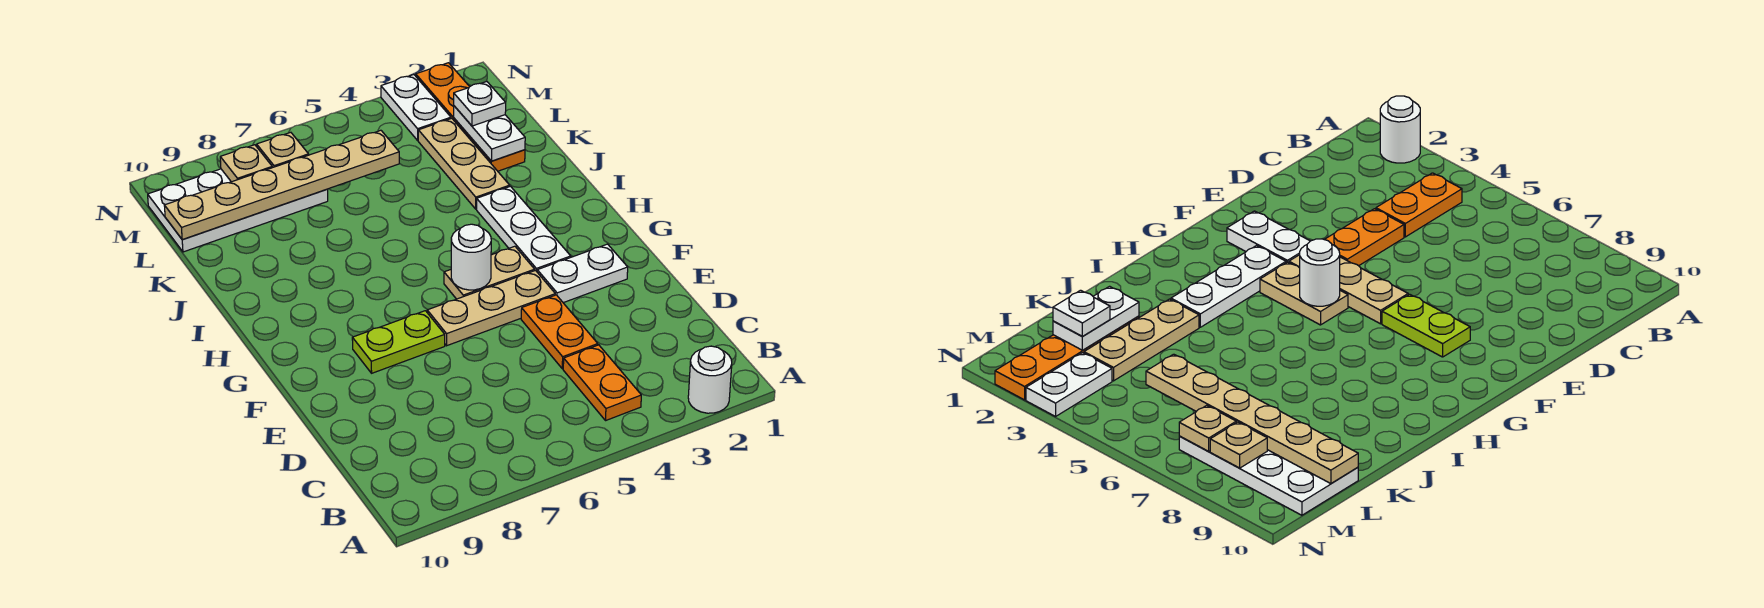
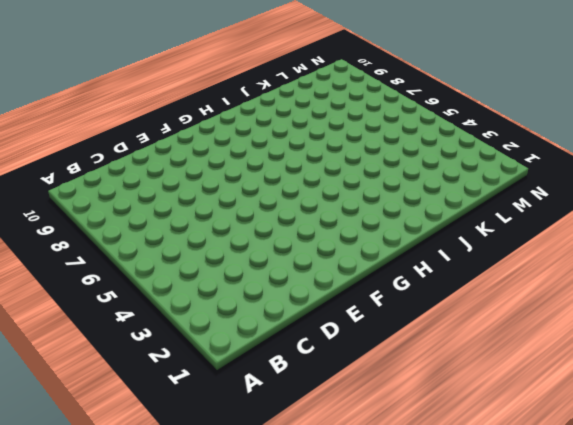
none -> white 1x1 round brick [688,346,732,413]
none -> orange 1x2 plate [563,345,641,421]
none -> orange 1x2 plate [521,295,598,369]

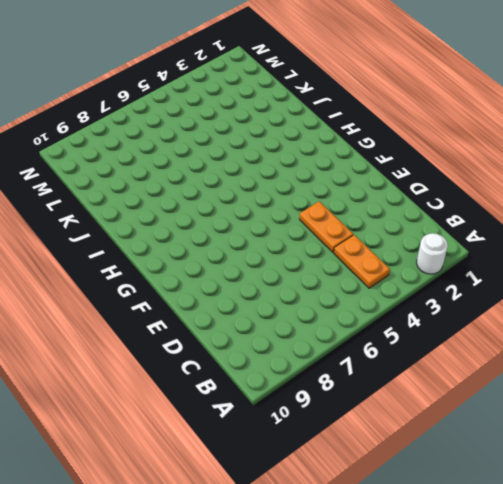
none -> white 1x2 plate [537,244,628,303]
none -> tan 1x3 plate [427,271,555,346]
none -> lime 1x2 plate [352,311,445,373]

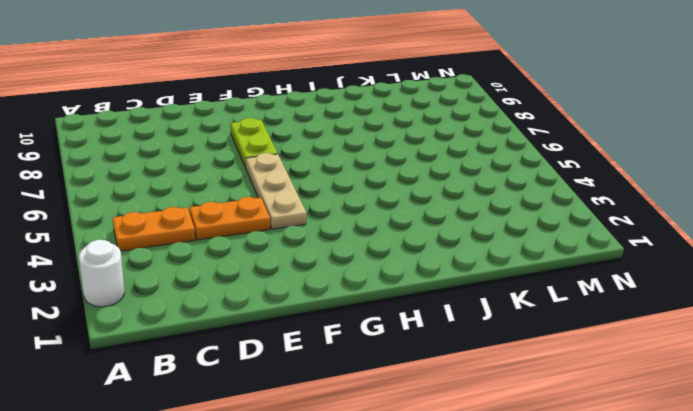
none -> white 1x2 plate [537,244,628,303]
none -> white 1x3 plate [477,186,571,271]
none -> tan 1x2 plate [444,246,535,299]

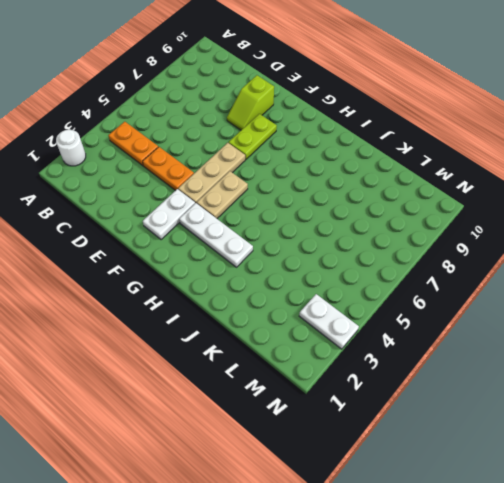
lime 1x2 slope [227,75,274,130] -> none
none -> tan 1x3 plate [418,118,510,209]
none -> orange 1x4 plate [416,63,525,171]
none -> white 2x4 plate [148,169,328,252]

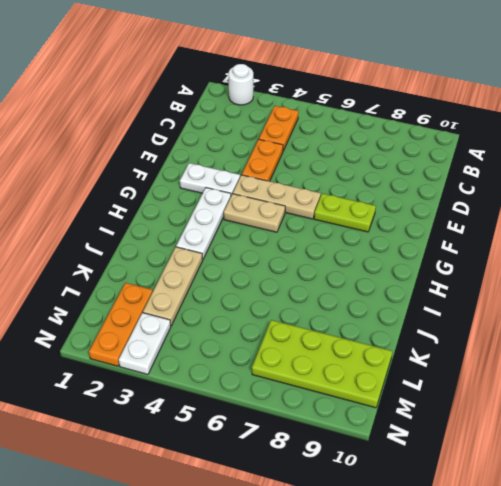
orange 1x3 plate [89,283,153,366] -> orange 1x4 plate [416,63,525,171]
lime 2x4 plate [252,320,392,408] -> white 2x4 plate [148,169,328,252]
none -> white 1x1 round brick [451,224,491,290]
none -> white 1x2 plate [454,106,525,161]
none -> tan 1x6 plate [164,130,399,239]

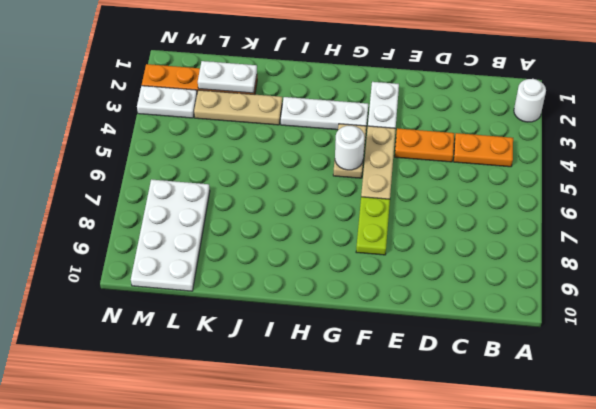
none -> tan 1x6 plate [164,130,399,239]
none -> tan 1x1 plate [257,132,309,168]
none -> tan 1x1 plate [220,145,272,182]

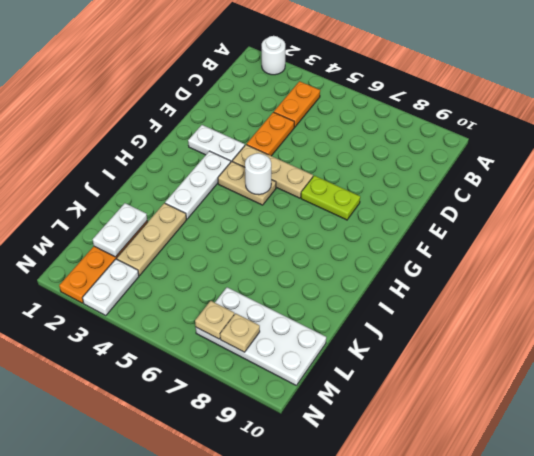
none -> tan 1x6 plate [164,130,399,239]
none -> white 1x1 plate [454,82,506,126]

